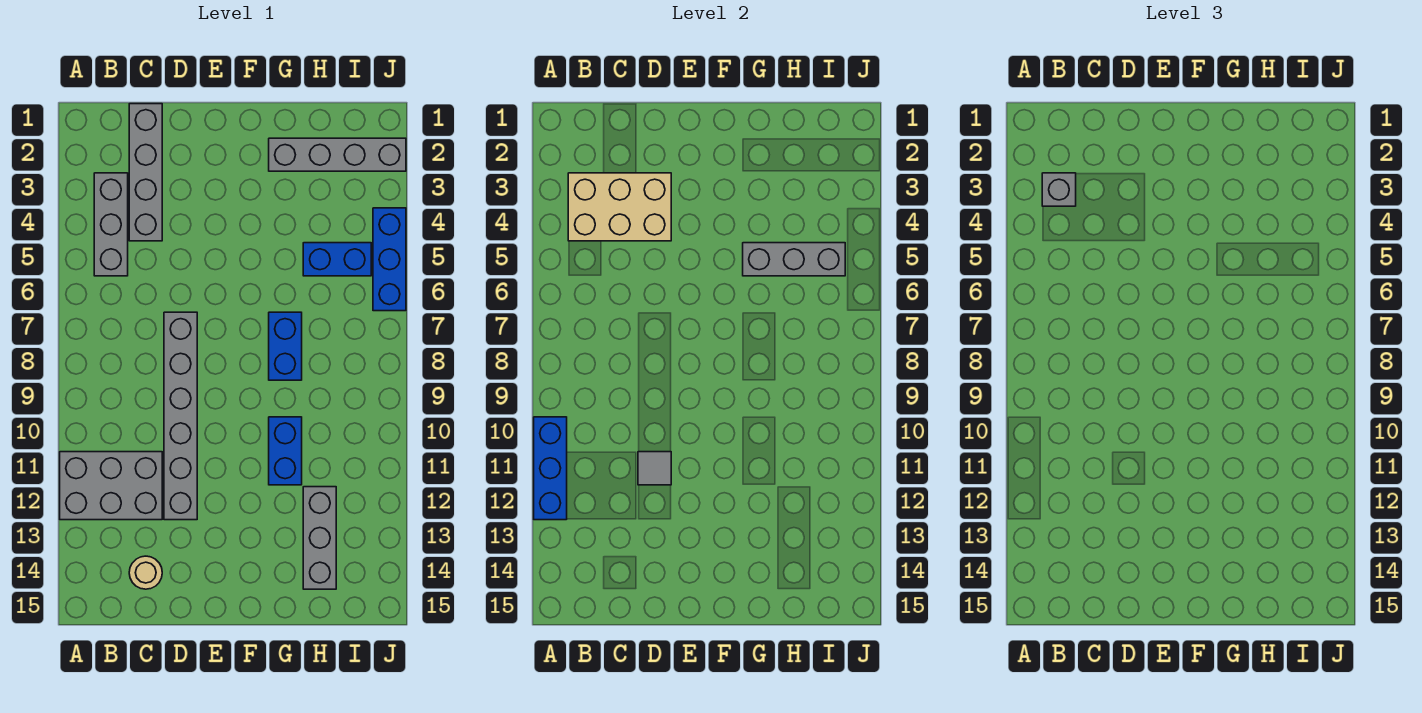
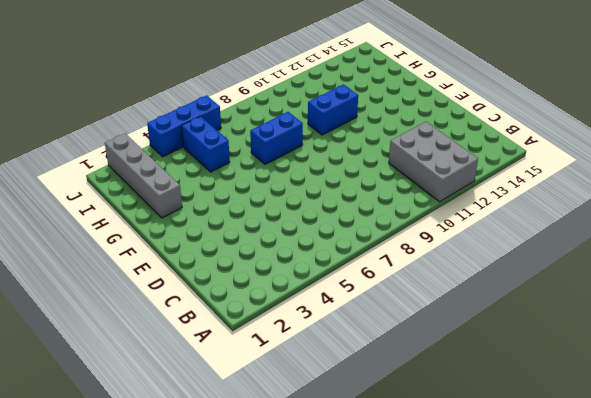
none -> grey 1x3 brick [94,173,128,276]
none -> grey 1x4 brick [129,104,162,241]
none -> tan 1x1 round brick [129,556,162,589]

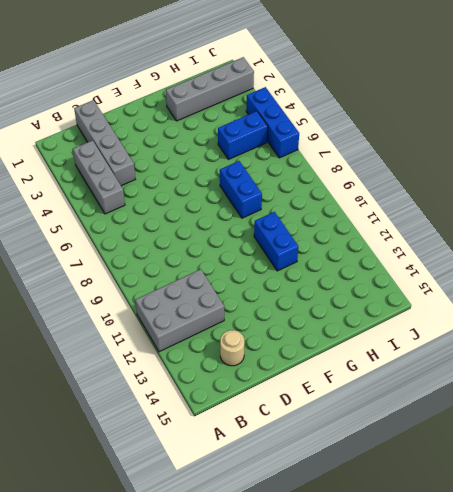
none -> grey 1x6 brick [164,312,197,520]
none -> grey 1x3 brick [303,487,336,589]
none -> blue 1x3 brick [534,417,567,520]

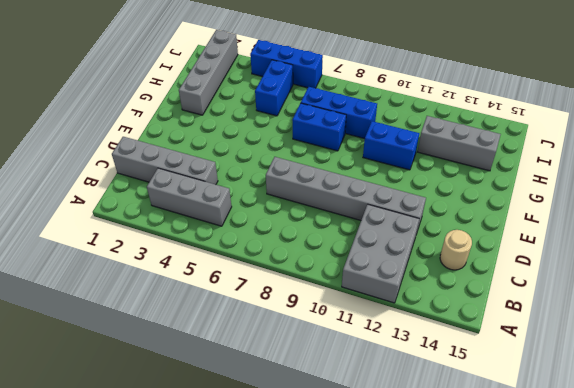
blue 1x3 brick [301,87,377,139] -> blue 1x3 brick moved to [534,417,567,520]
none -> tan 2x3 brick [568,173,671,241]
none -> grey 1x1 tile [638,452,671,485]
none -> grey 1x3 brick [743,243,845,276]

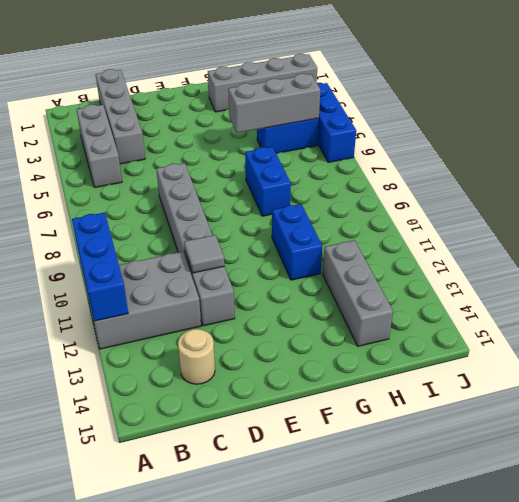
none -> tan 2x3 brick [568,173,671,241]
none -> grey 1x1 brick [1042,173,1076,206]

